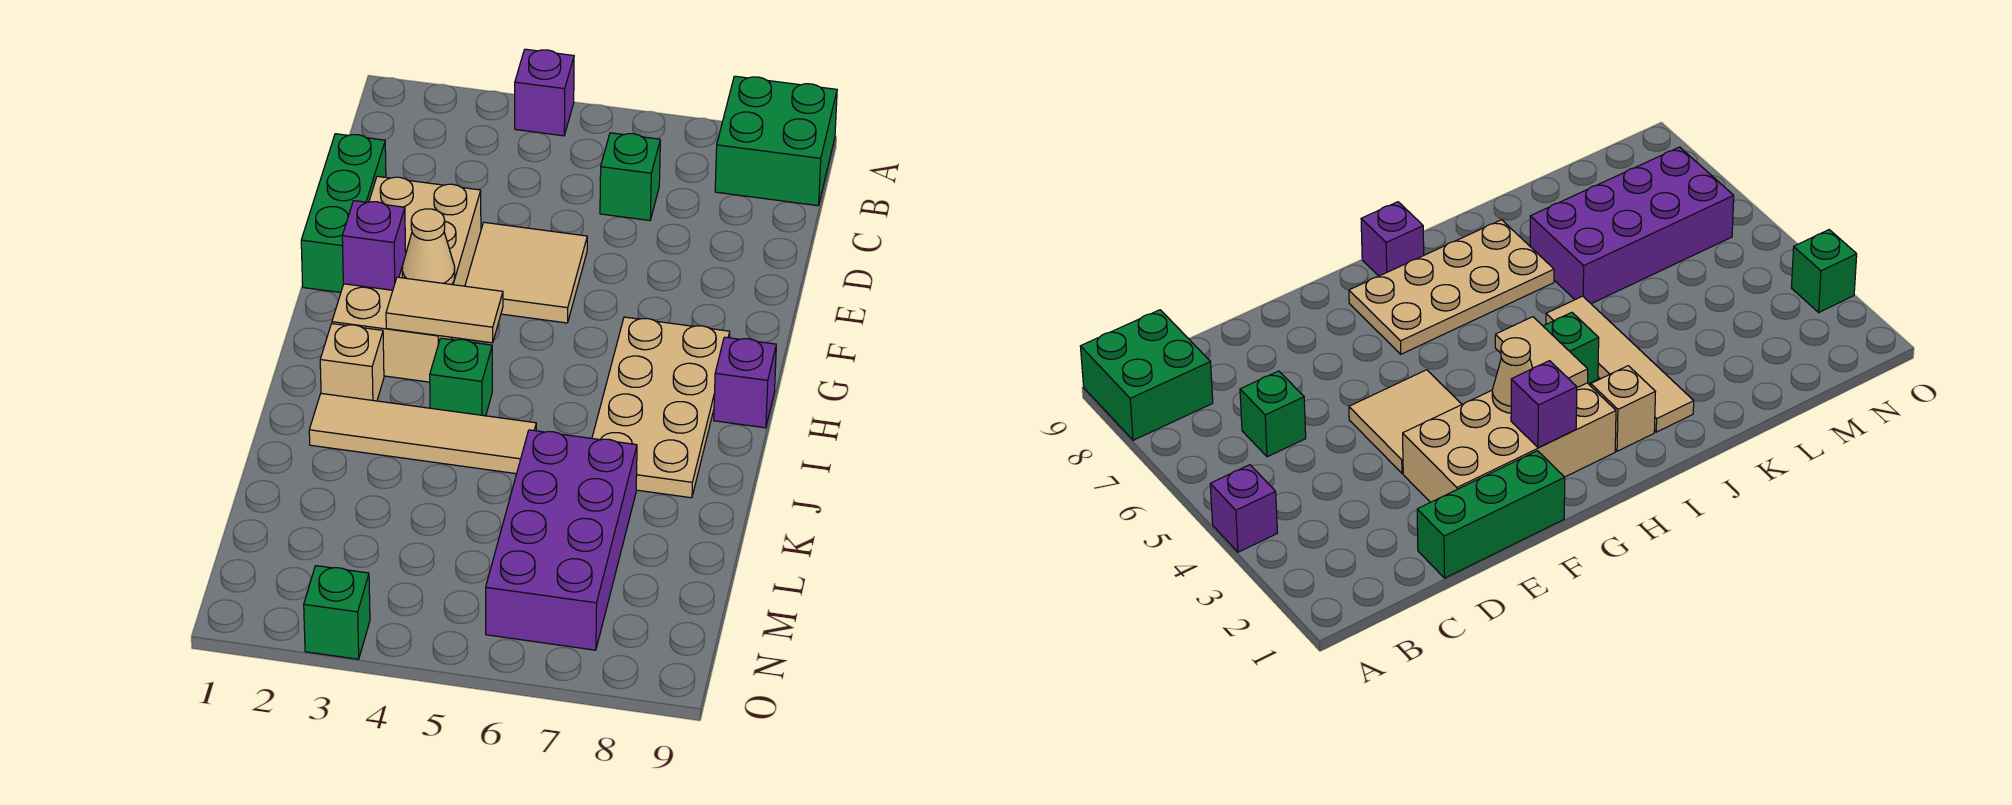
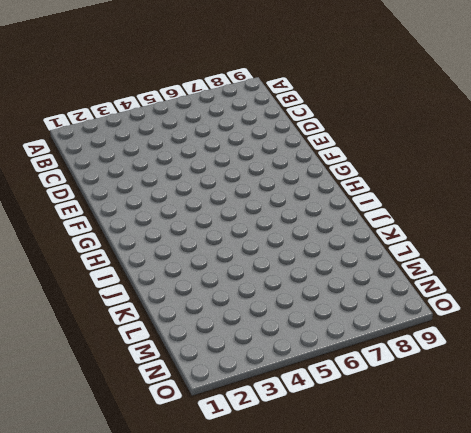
none -> purple 1x1 brick [515,49,574,136]
none -> green 2x2 brick [715,76,837,206]
none -> green 1x1 brick [600,133,660,221]

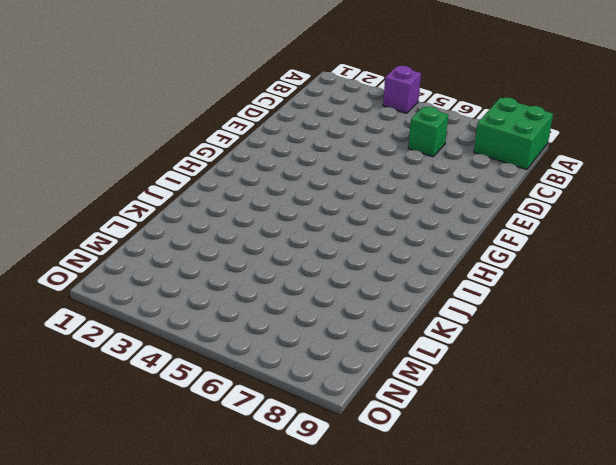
none -> green 1x3 brick [301,134,386,293]
none -> tan 2x4 brick [332,176,481,382]
none -> tan 2x2 tile [465,222,587,323]

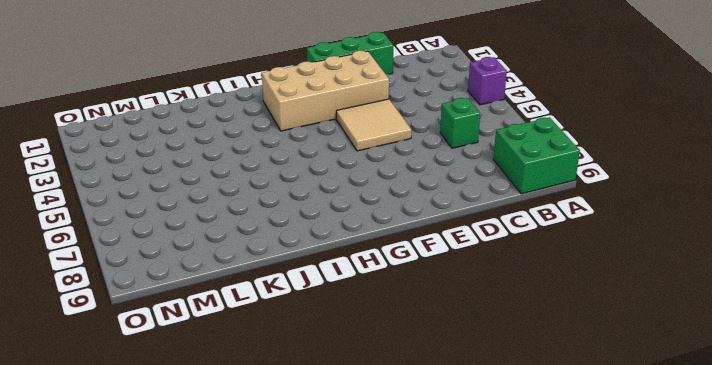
none -> tan 2x4 plate [592,317,730,498]
none -> purple 1x1 brick [714,337,776,428]
none -> tan 1x1 brick [320,324,384,401]

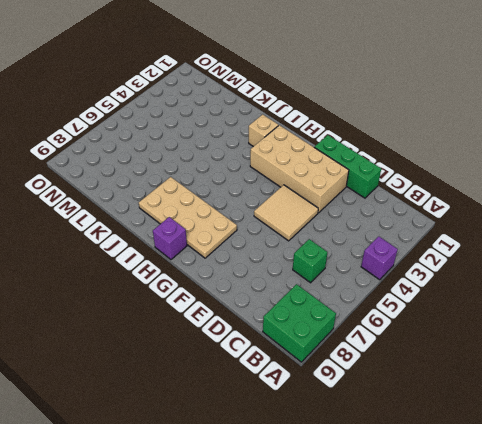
none -> green 1x1 brick [430,338,492,416]
none -> tan 1x4 tile [309,393,536,474]
none -> purple 2x4 brick [486,430,637,650]

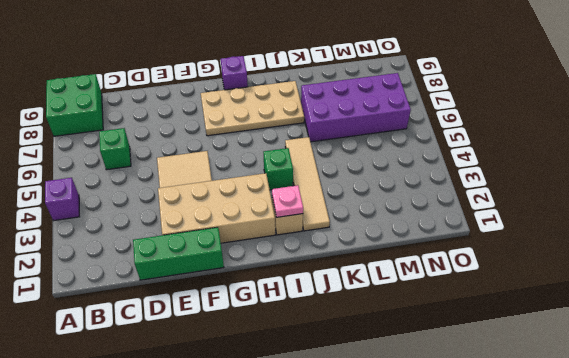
pink 1x1 plate [272,185,303,217] -> none
none -> green 1x1 brick [304,566,370,659]
none -> purple 1x1 brick [342,201,406,290]
none -> tan 1x1 cone [402,209,455,285]

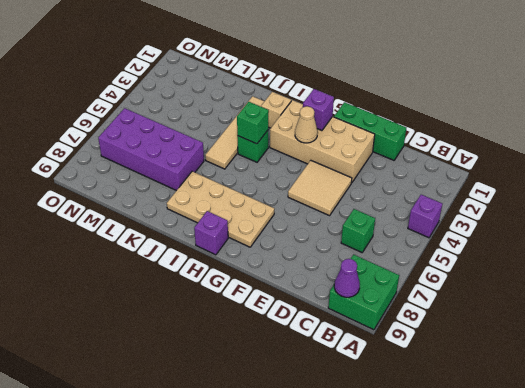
purple 1x1 cone [334,259,360,297] -> none
green 1x1 brick [237,102,269,144] -> green 1x1 brick moved to [304,566,370,659]
none -> tan 1x2 tile [386,277,503,343]

